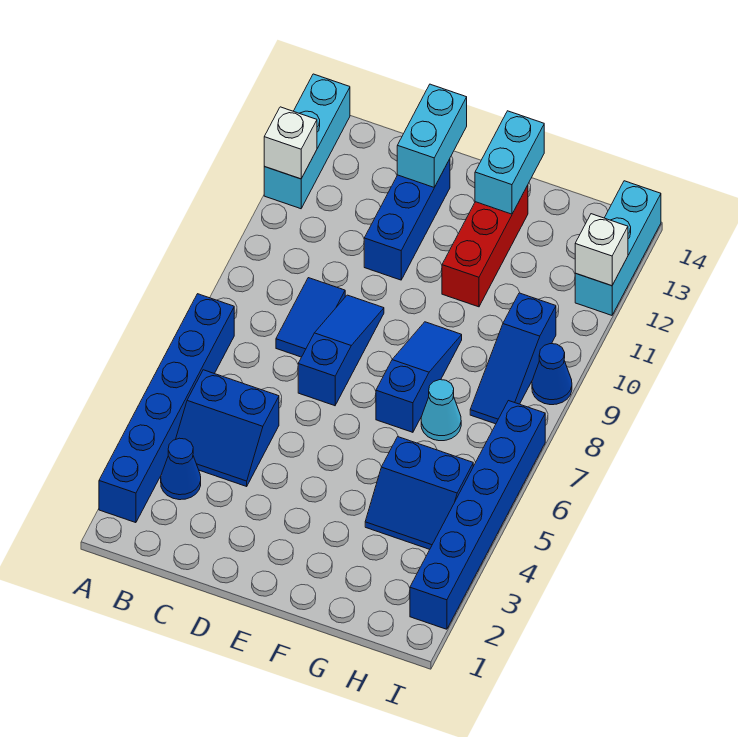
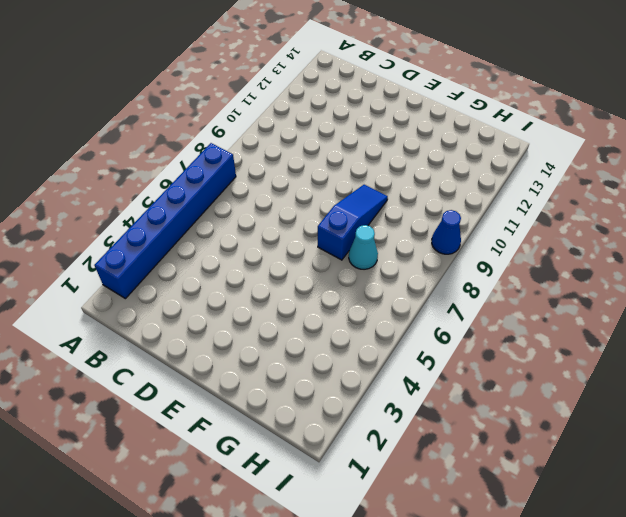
none -> cyan 1x3 brick [264,74,350,209]
none -> blue 1x1 cone [161,438,201,500]
none -> blue 2x2 slope [176,370,279,486]

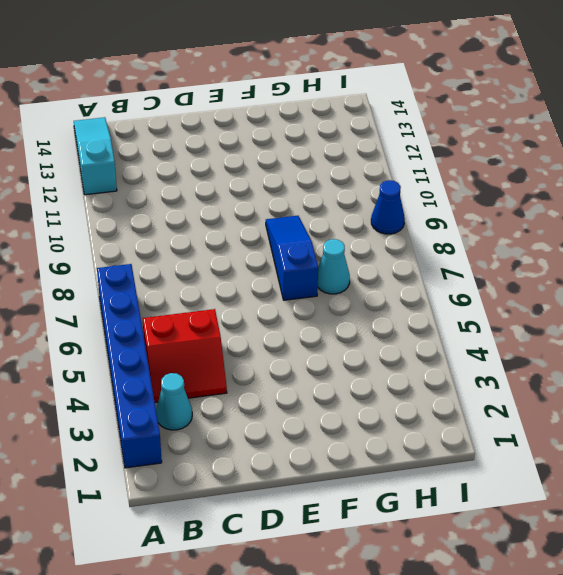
cyan 1x3 slope [74,117,117,195] -> cyan 1x3 brick [264,74,350,209]
cyan 1x1 cone [156,373,192,430] -> blue 1x1 cone [161,438,201,500]
red 2x2 slope [142,309,227,402] -> blue 2x2 slope [176,370,279,486]
none -> blue 1x2 tile [276,278,345,357]
none -> blue 1x3 slope [298,295,384,406]
none -> blue 1x3 brick [364,159,450,280]

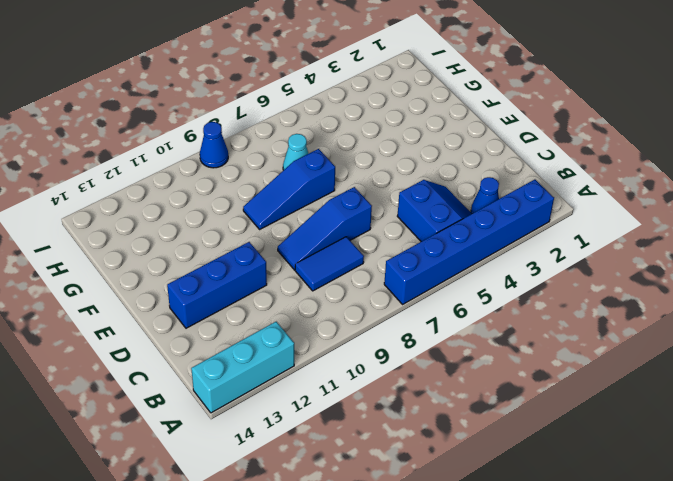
none -> red 1x3 brick [442,185,528,307]
none -> blue 2x2 slope [365,437,473,549]
none -> blue 1x3 slope [470,293,556,424]

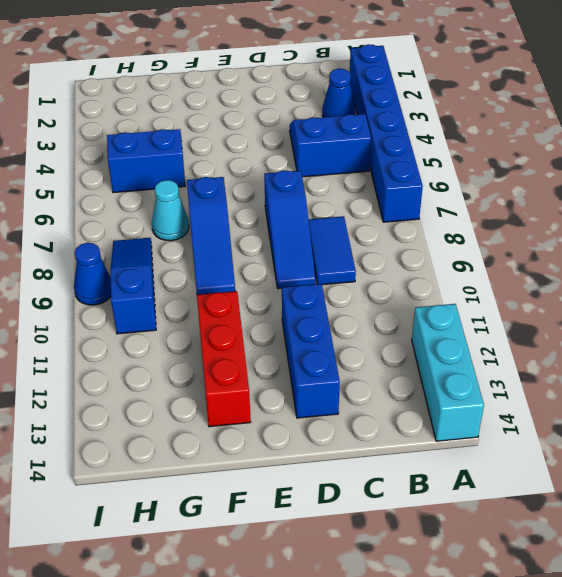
none -> blue 1x6 brick [410,401,545,629]
none -> cyan 1x3 brick [575,181,661,315]
none -> white 1x1 brick [264,107,317,179]

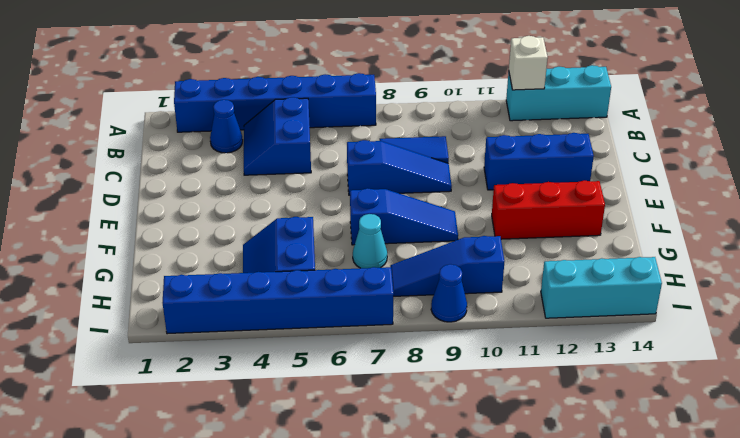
none -> cyan 1x2 brick [397,84,467,187]
none -> cyan 1x2 brick [475,111,544,214]
none -> white 1x1 brick [575,214,628,286]

